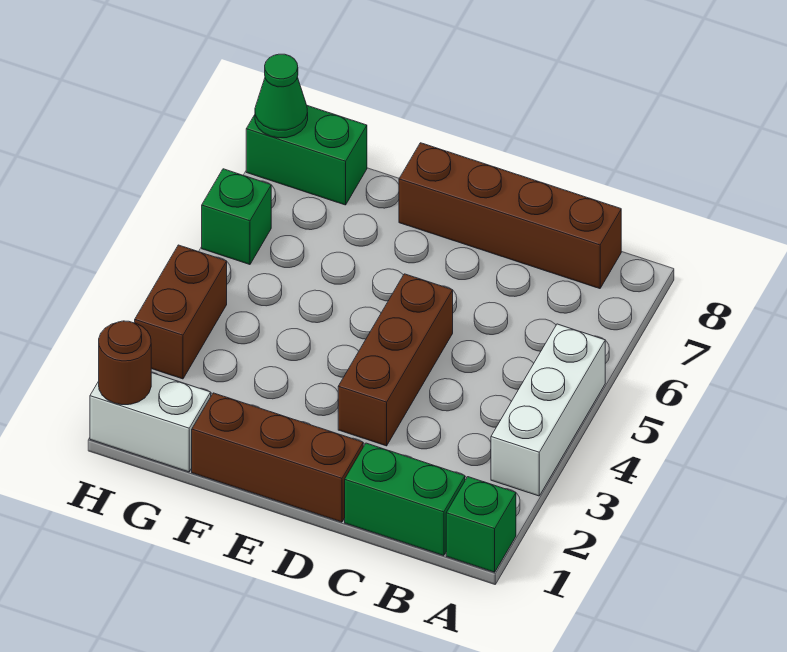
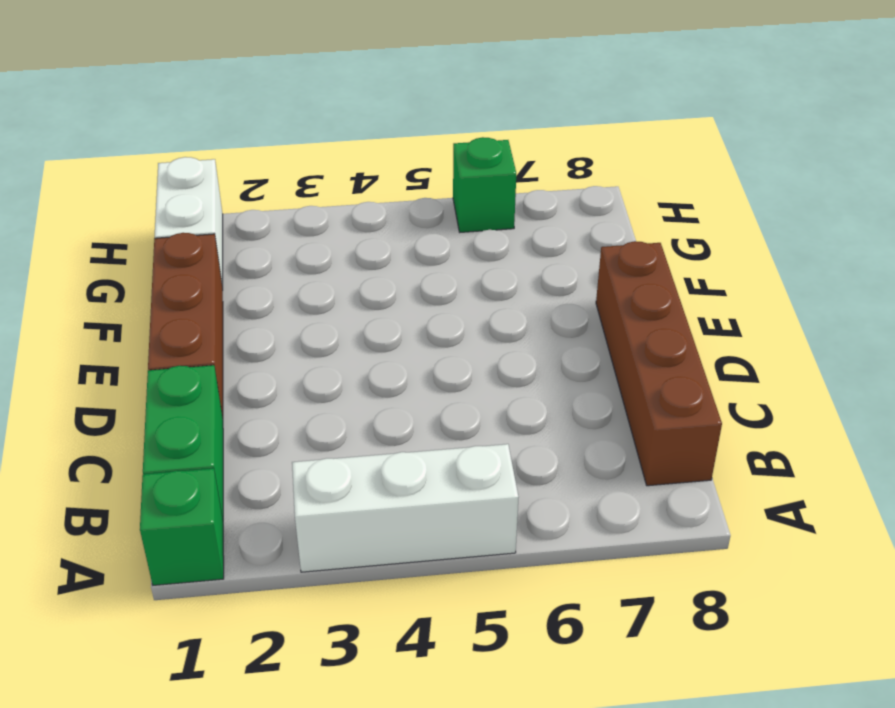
none -> brown 1x3 brick [338,274,453,446]
none -> green 1x2 brick [246,106,367,205]
none -> brown 1x2 brick [135,245,227,379]

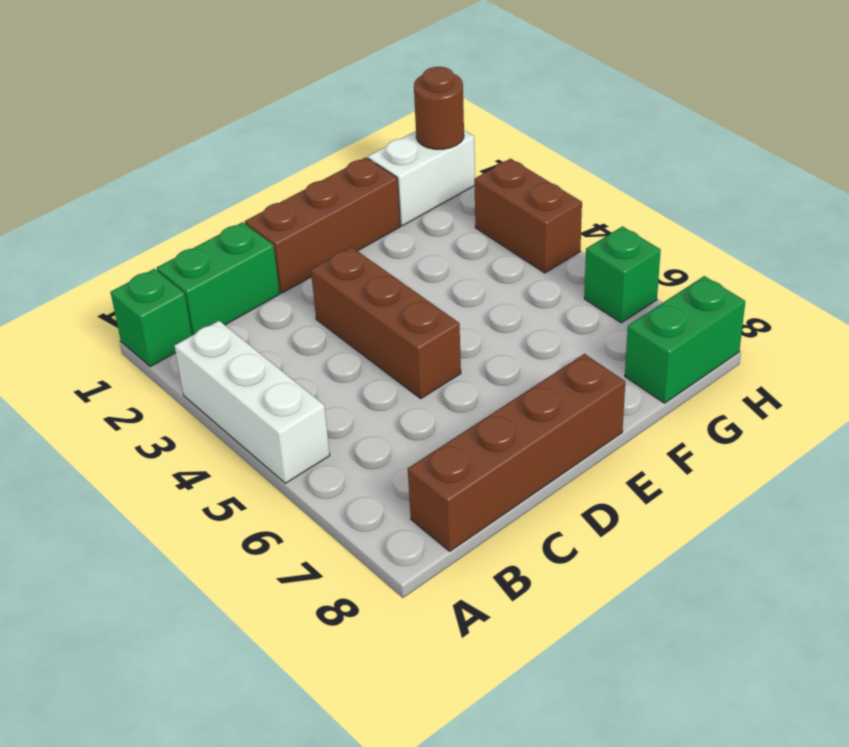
none -> green 1x1 cone [255,54,308,138]

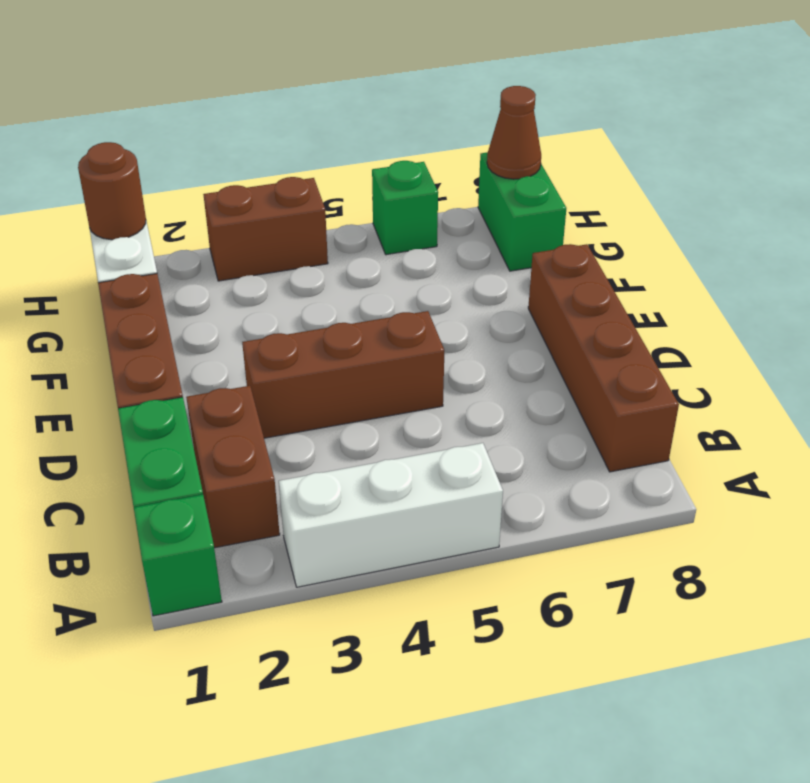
brown 1x2 brick [186,386,280,548] -> none
brown 1x1 cone [487,86,541,179] -> green 1x1 cone [255,54,308,138]

